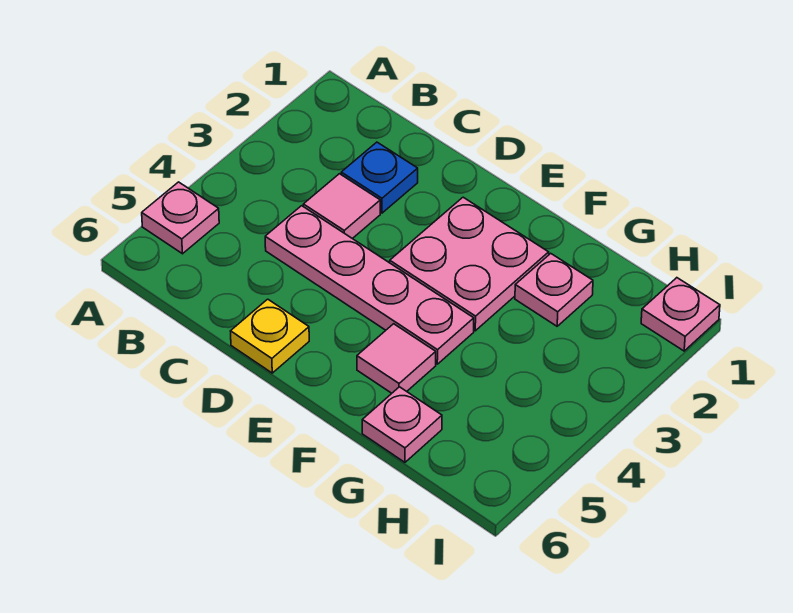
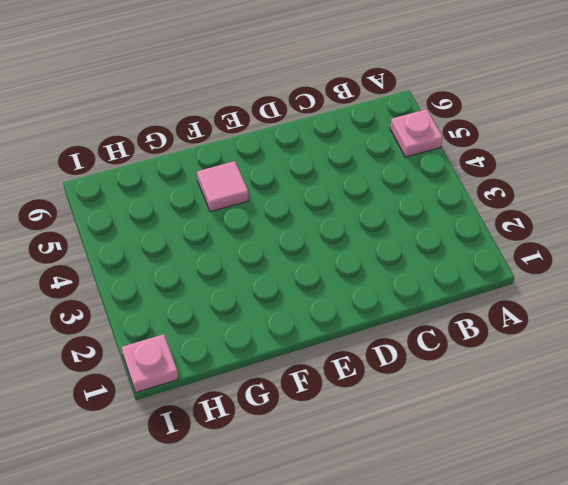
none -> blue 1x1 plate [341,142,418,213]
none -> pink 1x1 tile [303,174,380,239]

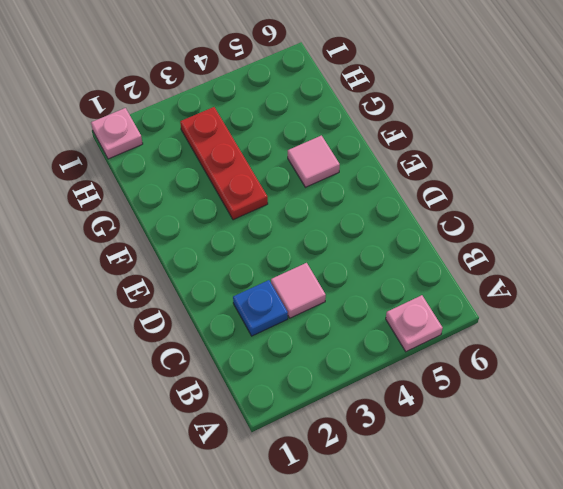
red 1x3 plate [180,107,268,220] -> pink 2x2 plate [390,197,549,331]
none -> pink 1x4 plate [265,206,474,364]
none -> yellow 1x1 plate [231,299,309,373]

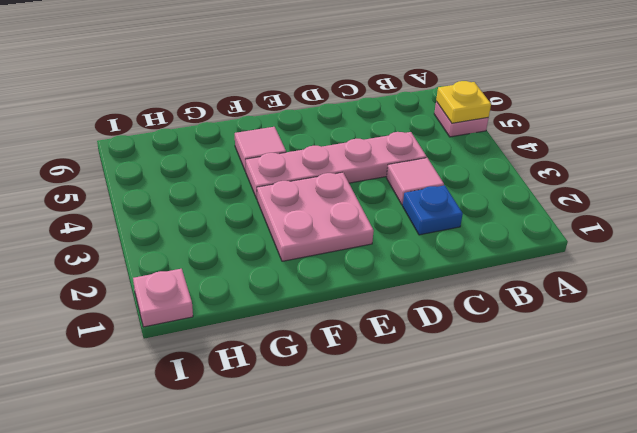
yellow 1x1 plate [436,81,491,123] -> yellow 1x1 plate moved to [231,299,309,373]
none -> pink 1x1 plate [515,253,593,326]
none -> pink 1x1 plate [362,387,442,462]

